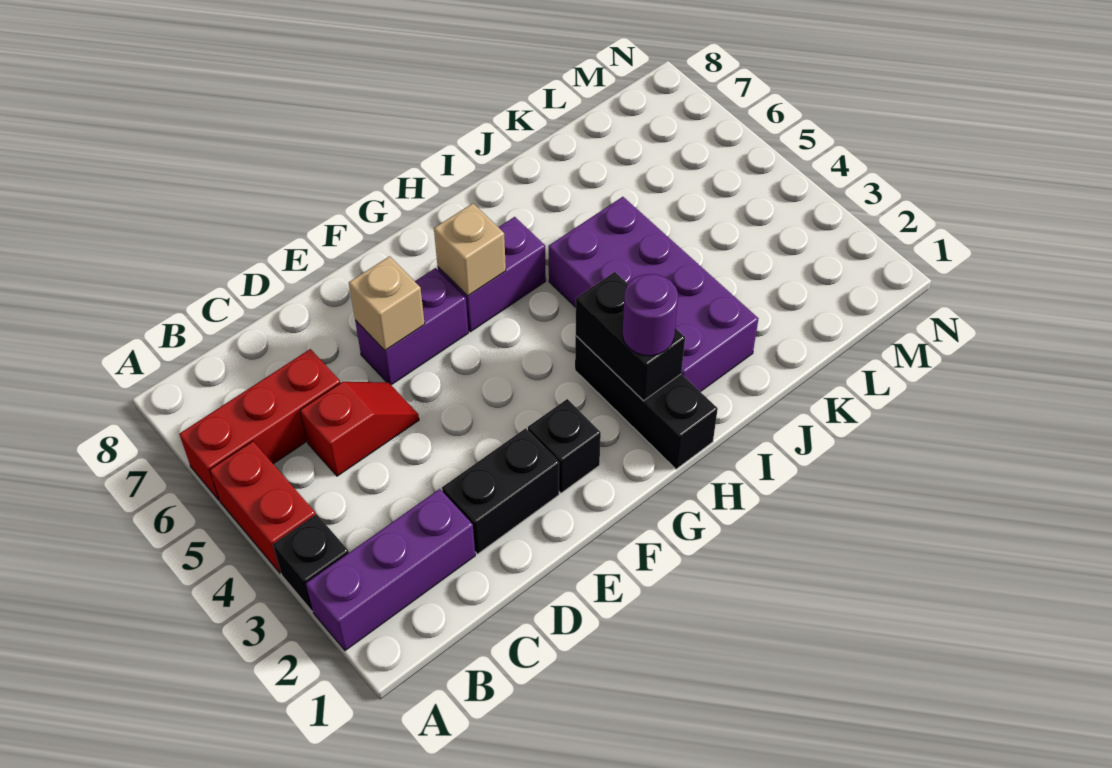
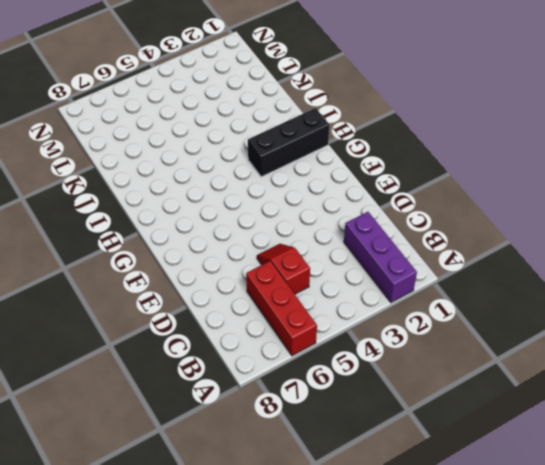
none -> black 1x1 brick [273,514,349,612]
none -> red 1x2 brick [210,441,316,573]
none -> black 1x2 brick [442,428,559,554]

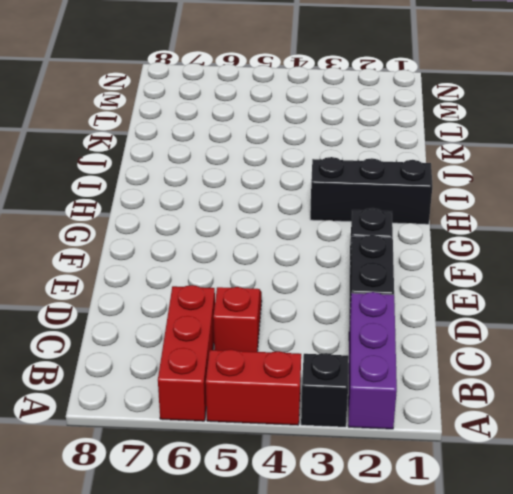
none -> purple 1x2 brick [355,268,468,385]
none -> purple 1x2 brick [438,217,546,332]
none -> purple 2x4 brick [549,197,758,392]

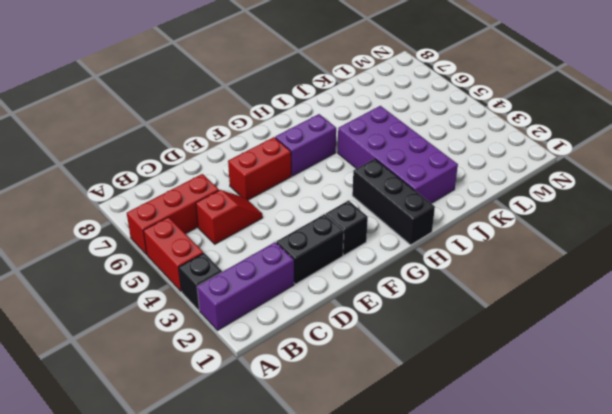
red 1x2 brick [228,137,291,200] -> purple 1x2 brick [355,268,468,385]
none -> tan 1x1 brick [349,256,425,350]
none -> tan 1x1 brick [434,203,506,296]
none -> black 1x2 brick [576,272,685,401]

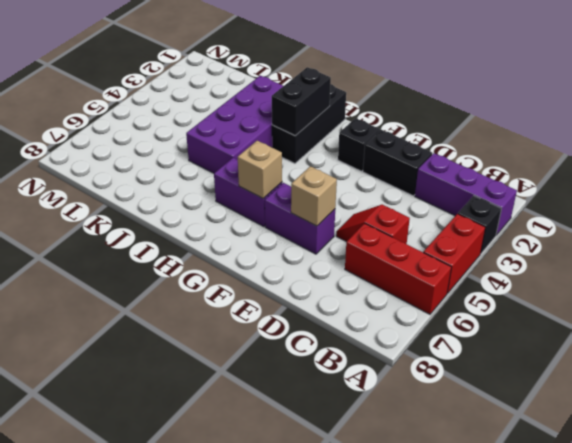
none -> purple 1x1 round brick [622,274,678,356]

